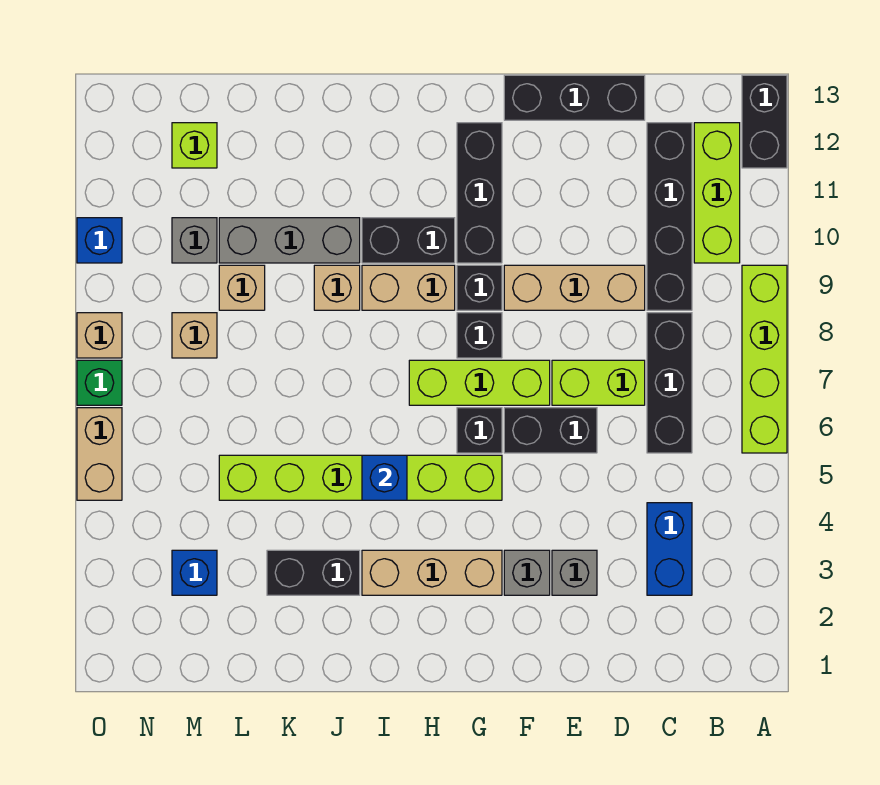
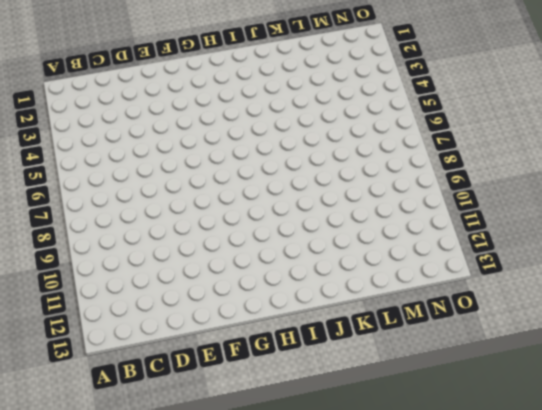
none -> lime 1x4 brick [742,265,787,453]
none -> black 1x2 brick [742,75,787,168]
none -> lime 1x3 brick [694,123,740,263]
none -> blue 1x2 brick [647,503,692,595]

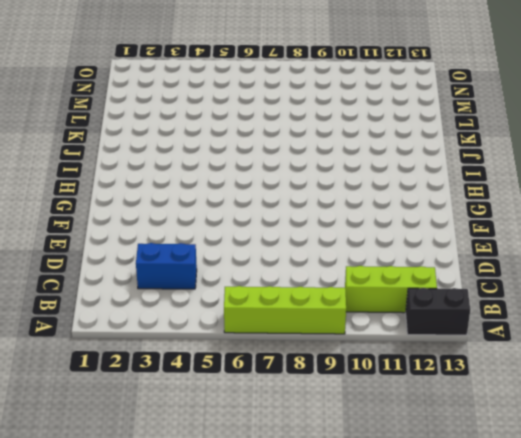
none -> black 1x3 brick [647,313,692,453]
none -> black 1x4 brick [647,123,692,310]
none -> lime 1x2 brick [552,360,645,405]
none -> tan 1x3 brick [504,265,645,310]

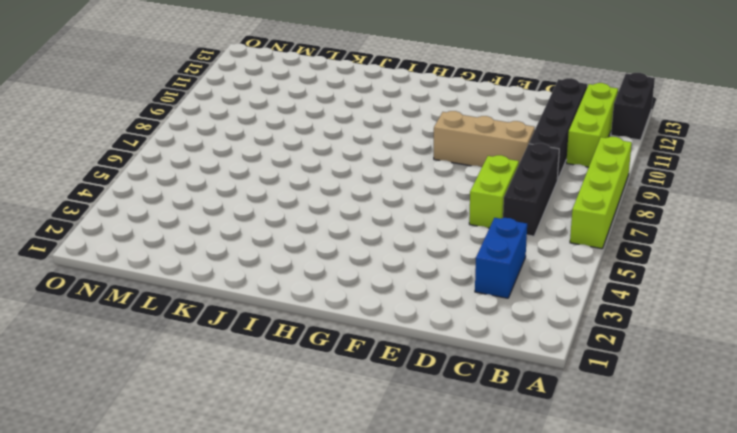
lime 1x2 brick [469,155,519,228] -> lime 1x2 brick turned to [552,360,645,405]
none -> black 1x3 brick [504,75,645,120]
none -> grey 1x1 brick [552,550,597,595]
none -> black 1x2 brick [504,408,597,453]
none -> grey 1x1 brick [504,550,550,595]

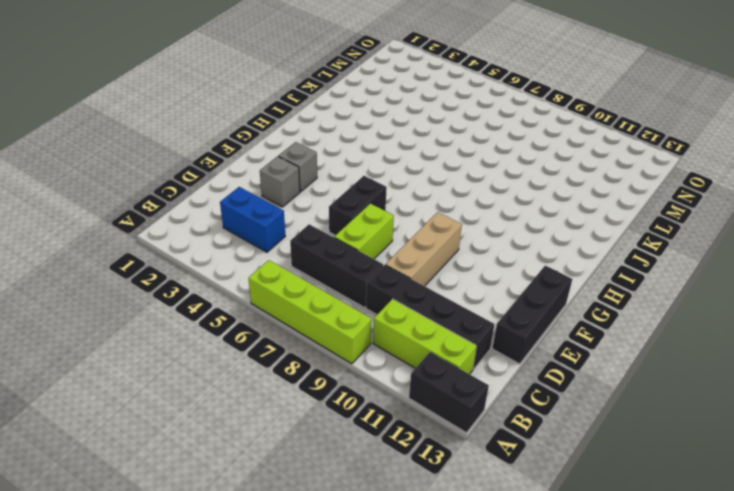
none -> lime 1x3 brick [409,360,550,405]
none -> tan 1x3 brick [362,550,502,595]
none -> lime 1x6 brick [219,455,502,500]
none -> black 1x1 brick [457,408,502,453]

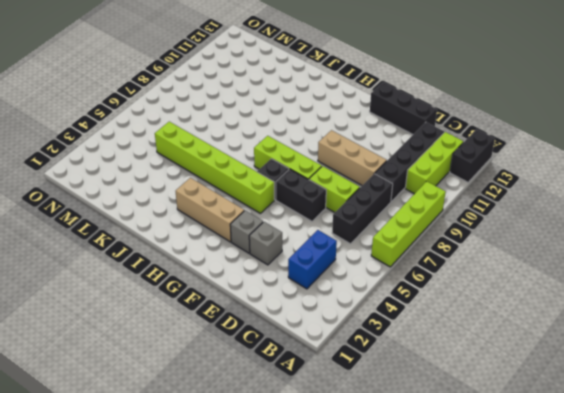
none -> black 1x1 brick [457,313,502,358]
none -> black 1x1 brick [457,265,502,310]
none -> black 1x3 brick [457,123,502,263]
none -> tan 1x2 brick [362,265,455,310]

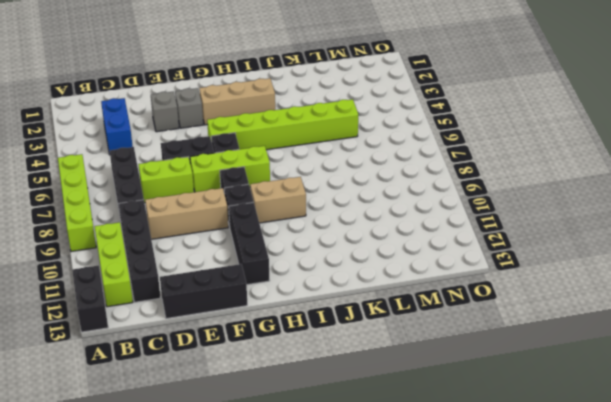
none -> black 1x2 brick [362,218,455,263]
none -> black 1x2 brick [267,550,360,595]
none -> tan 1x1 brick [314,265,360,310]
none -> grey 1x3 brick [219,218,360,263]

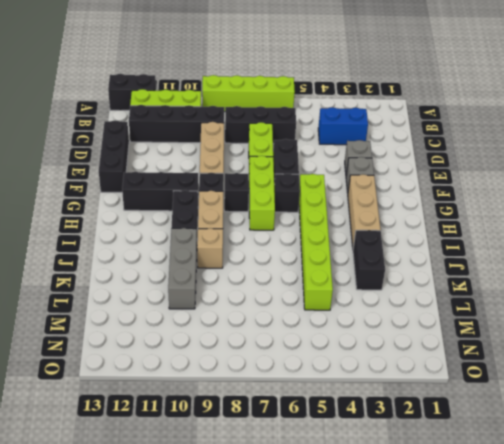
none -> tan 1x1 brick [219,265,265,310]
none -> blue 1x1 brick [172,550,217,595]
none -> tan 1x1 brick [172,313,217,358]
none -> grey 1x1 brick [172,218,217,263]

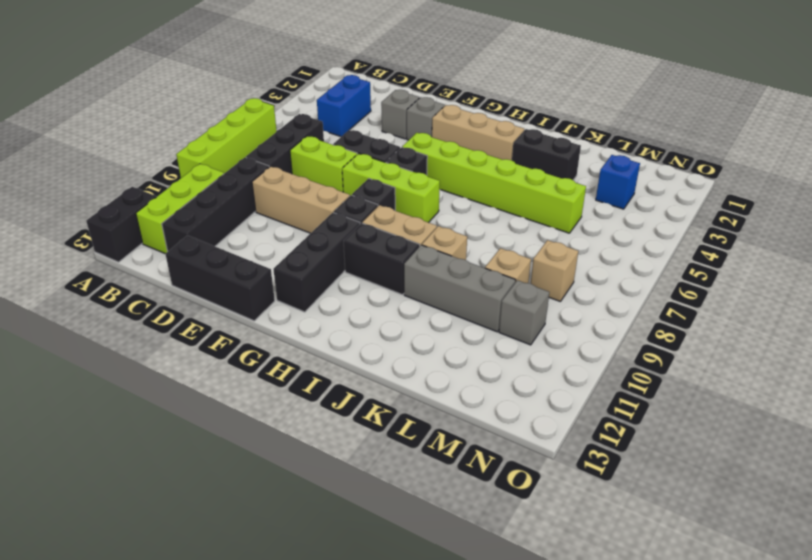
none -> lime 1x1 brick [172,123,217,168]
none -> tan 1x2 brick [77,408,122,500]
none -> green 1x1 brick [77,360,122,405]
none -> tan 1x1 brick [77,313,122,358]

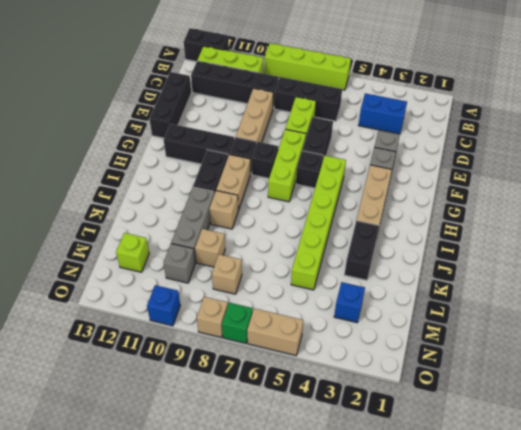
none -> blue 1x1 brick [362,455,407,500]

